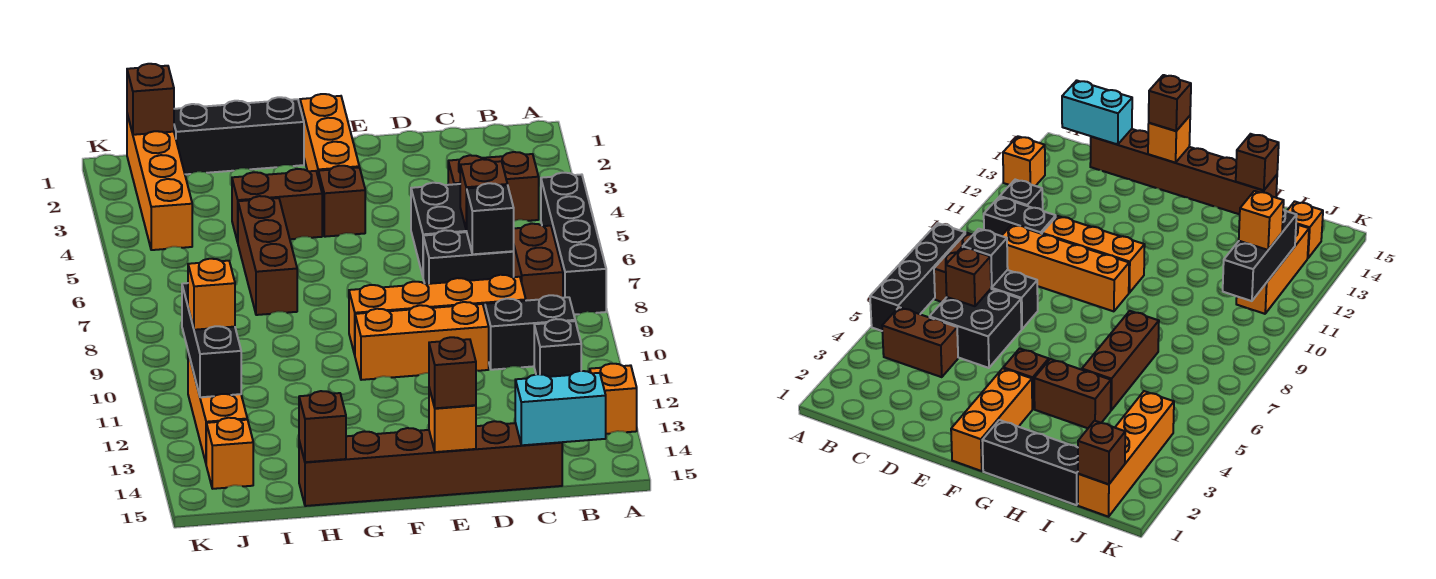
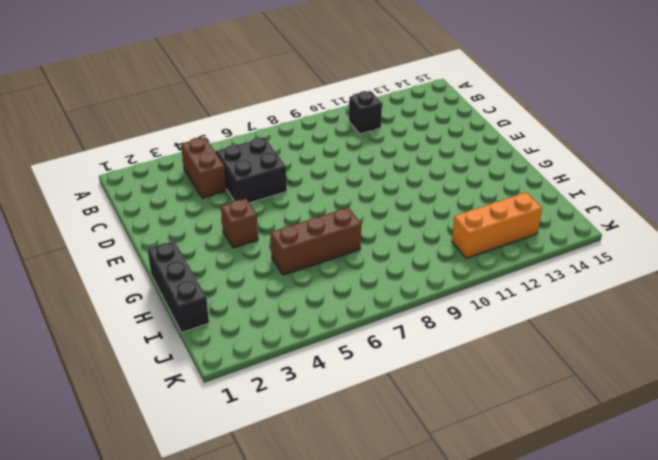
none -> black 1x4 brick [541,173,606,315]
none -> orange 1x1 brick [590,364,637,434]
none -> brown 1x2 brick [513,224,563,301]

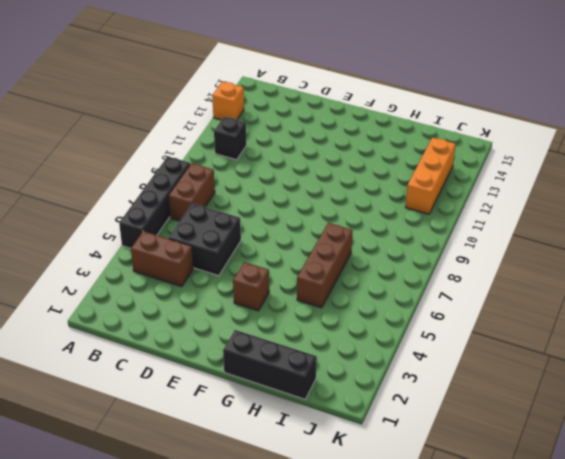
none -> black 1x2 brick [485,295,575,370]
none -> black 1x2 brick [423,230,514,284]
none -> orange 1x4 brick [349,275,526,354]

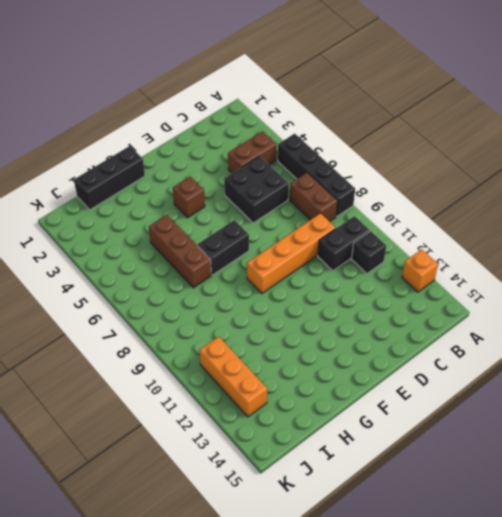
black 1x2 brick [197,220,249,275] -> black 1x2 brick moved to [423,230,514,284]
none -> brown 1x6 brick [299,421,562,506]
none -> orange 1x3 brick [355,302,489,380]
none -> orange 1x3 brick [300,94,359,175]

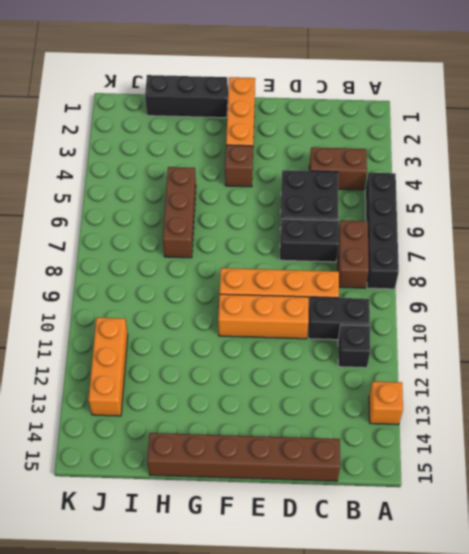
none -> brown 1x2 brick [232,169,322,242]
none -> orange 1x4 brick [127,114,192,250]
none -> orange 1x1 brick [206,418,253,489]

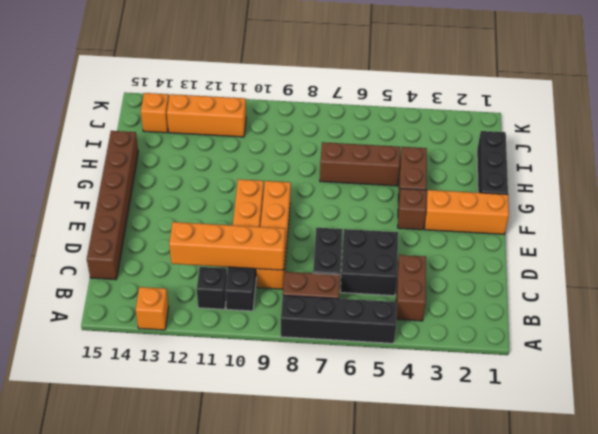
orange 1x4 brick [169,222,285,270] -> orange 1x4 brick moved to [127,114,192,250]
none -> cyan 1x2 brick [515,371,606,445]
none -> brown 1x1 brick [460,159,507,230]
none -> black 1x1 brick [467,183,514,254]

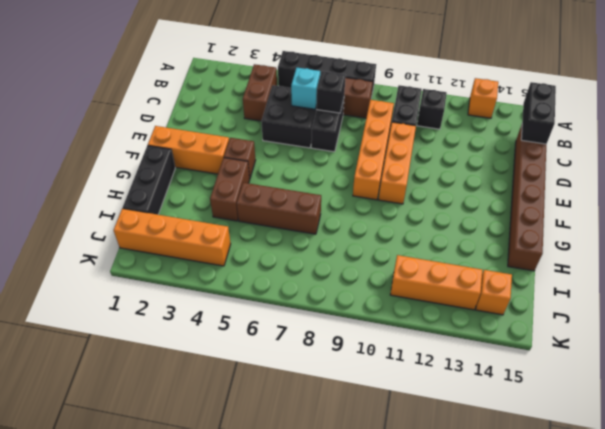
black 1x2 brick [521,82,556,144] -> cyan 1x2 brick [515,371,606,445]
cyan 1x1 brick [291,68,320,109] -> brown 1x1 brick [460,159,507,230]
none -> orange 1x1 brick [429,388,476,452]
none -> brown 1x1 brick [299,391,346,462]
none -> brown 1x1 brick [127,64,174,135]

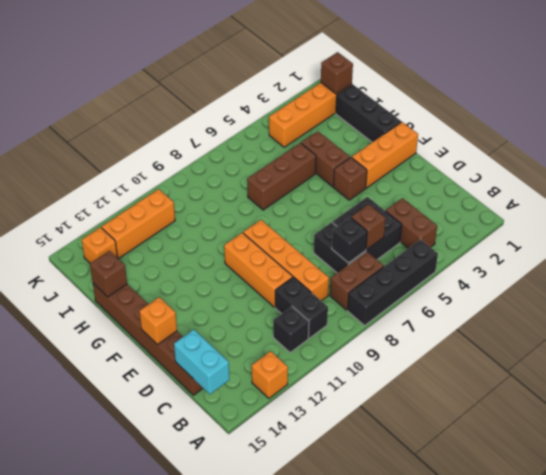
none -> black 1x3 brick [182,283,241,397]
none -> brown 1x1 brick [429,337,476,408]
none -> orange 1x1 brick [188,259,235,330]

